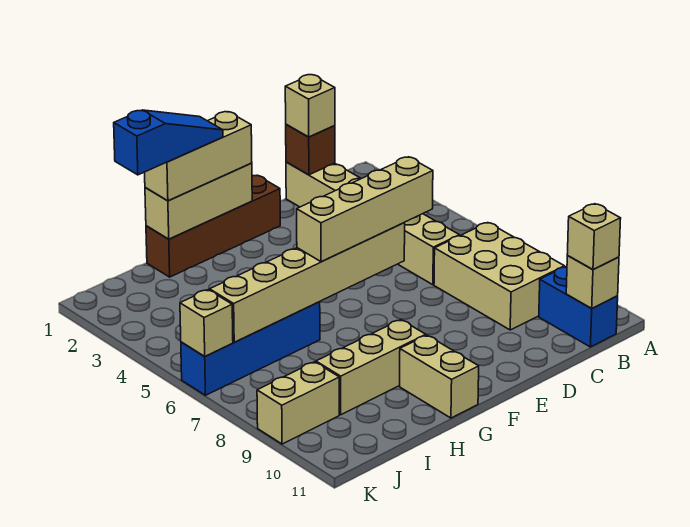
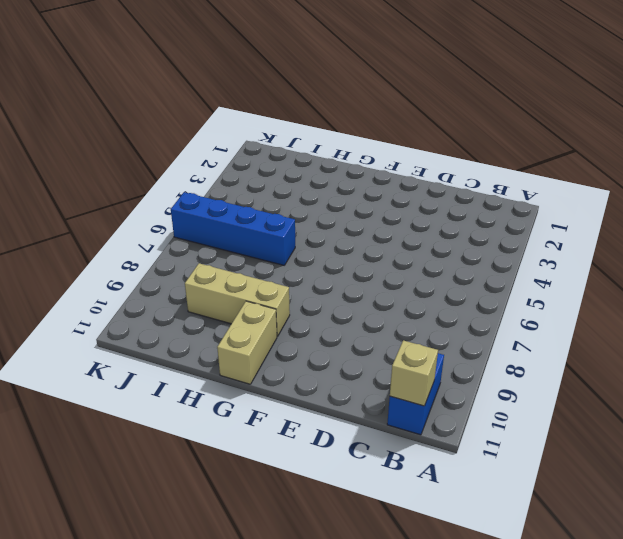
none -> tan 2x3 brick [434,223,564,330]
none -> tan 1x6 brick [286,162,459,285]
none -> brown 1x4 brick [146,176,280,277]

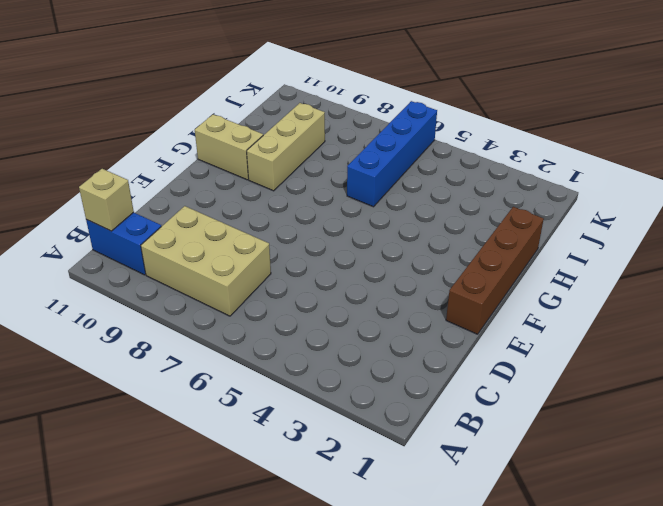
none -> tan 1x6 brick [286,162,459,285]
none -> tan 1x2 brick [257,362,339,444]
none -> brown 1x1 brick [286,125,335,175]

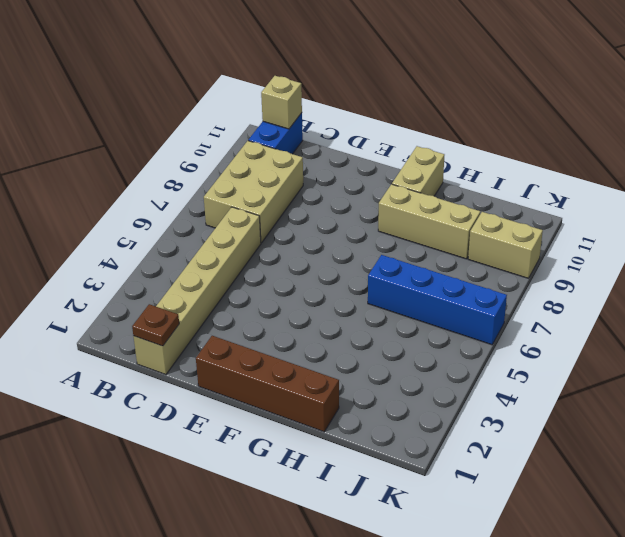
brown 1x1 plate [132,304,179,346] -> brown 1x1 brick [286,125,335,175]
none -> tan 1x6 brick [210,223,405,342]
none -> tan 1x3 brick [145,163,252,239]
none -> tan 1x1 brick [180,290,233,356]

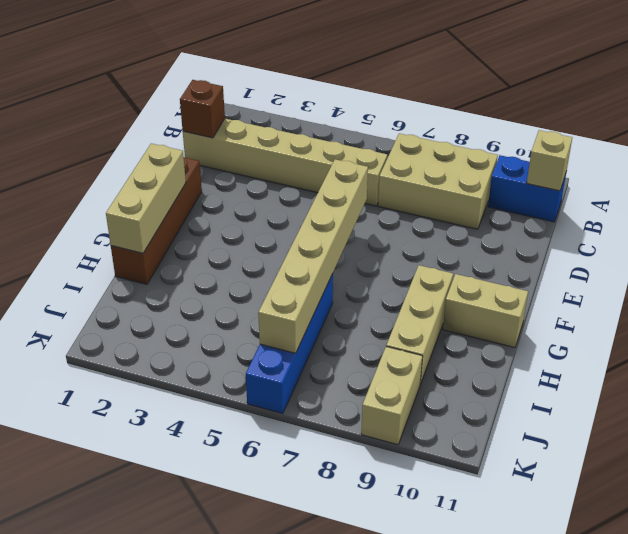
none -> tan 1x1 brick [180,290,233,356]
none -> tan 1x1 brick [567,204,621,270]
none -> tan 1x1 brick [285,75,335,137]

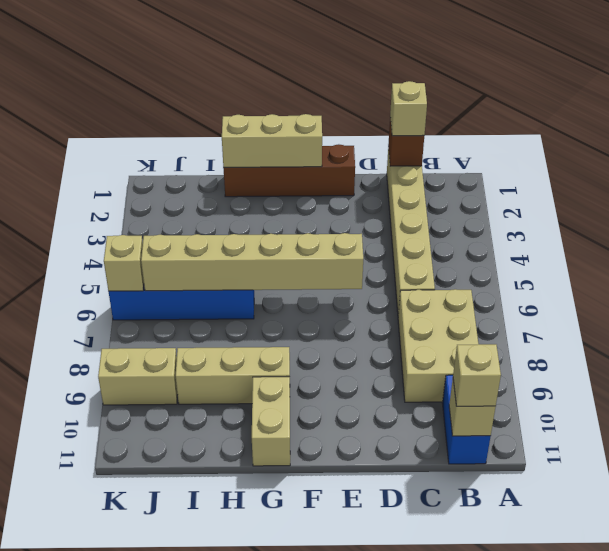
none -> tan 1x4 brick [297,157,433,262]
none -> tan 1x3 brick [145,112,252,201]
none -> blue 1x3 slope [114,110,223,175]

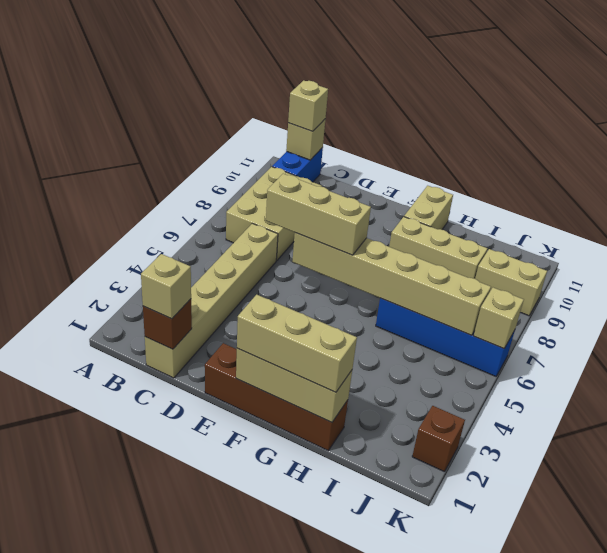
tan 1x3 brick [266,174,371,255] -> tan 1x4 brick [297,157,433,262]
brown 1x1 brick [412,406,465,472] -> none
none -> blue 1x3 slope [114,110,223,175]

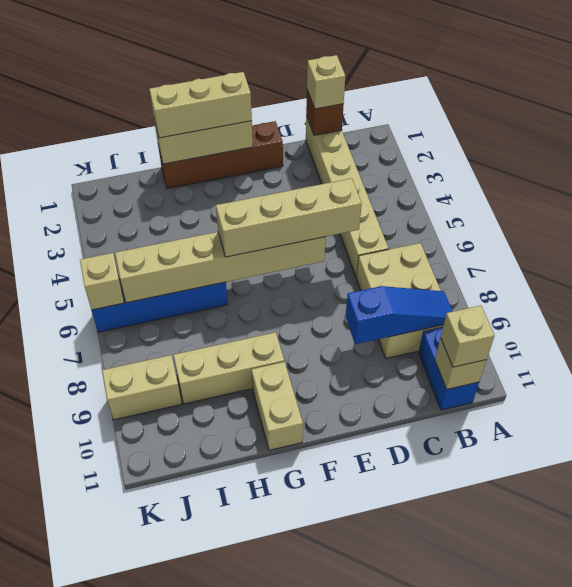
blue 1x3 slope [345,286,453,344] -> blue 1x3 slope moved to [114,110,223,175]

